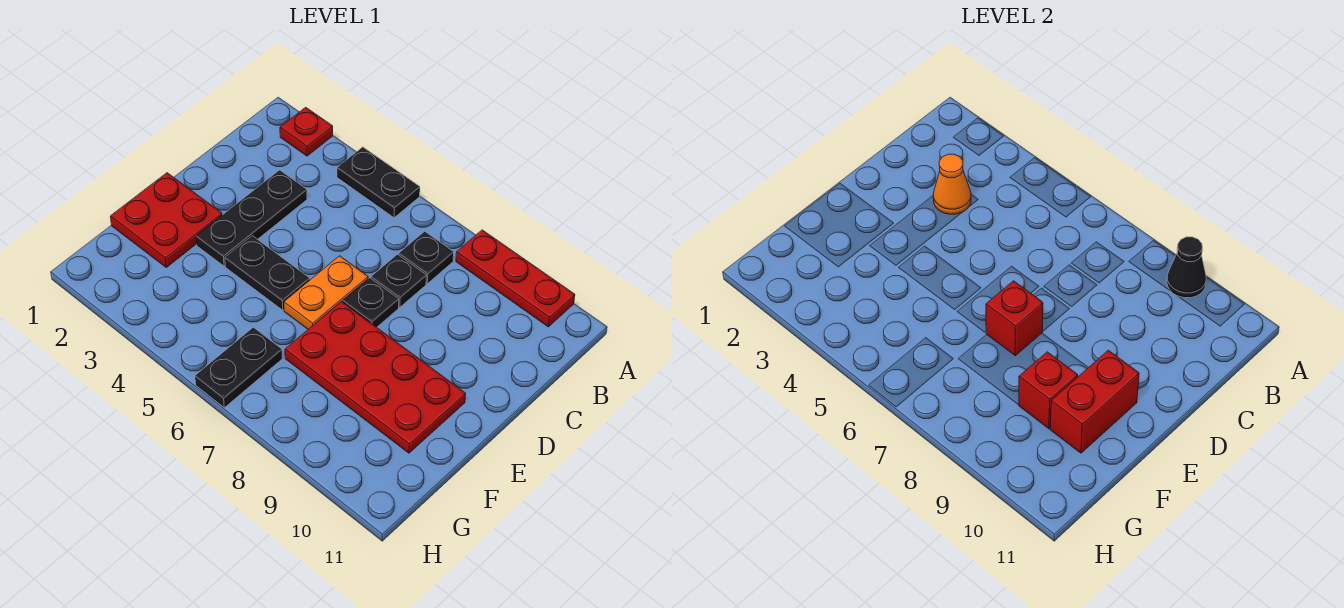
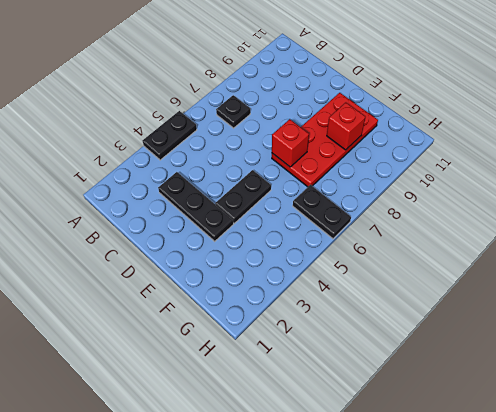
none -> red 1x1 plate [280,107,333,156]
none -> red 1x3 plate [456,230,575,327]
none -> black 1x1 plate [371,254,427,307]

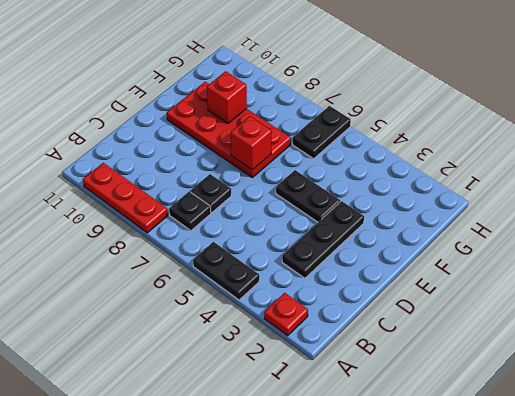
none -> orange 1x2 plate [284,256,368,329]
none -> black 1x1 plate [343,278,399,327]
none -> red 2x2 plate [110,173,222,267]

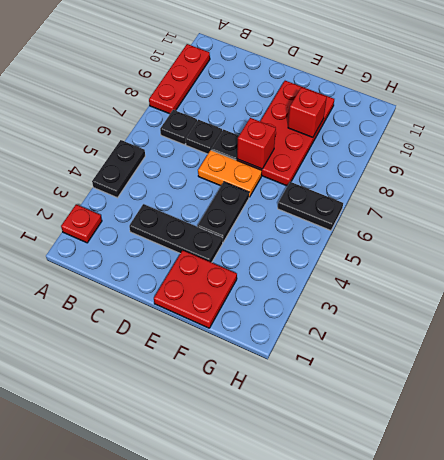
none -> black 1x1 cone [1167,237,1206,298]
none -> orange 1x1 cone [933,154,971,214]
none -> red 1x2 brick [1050,350,1139,453]

